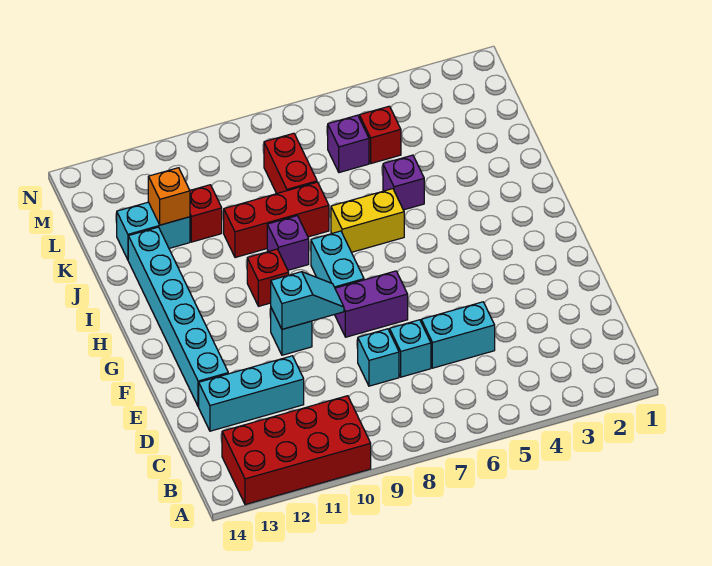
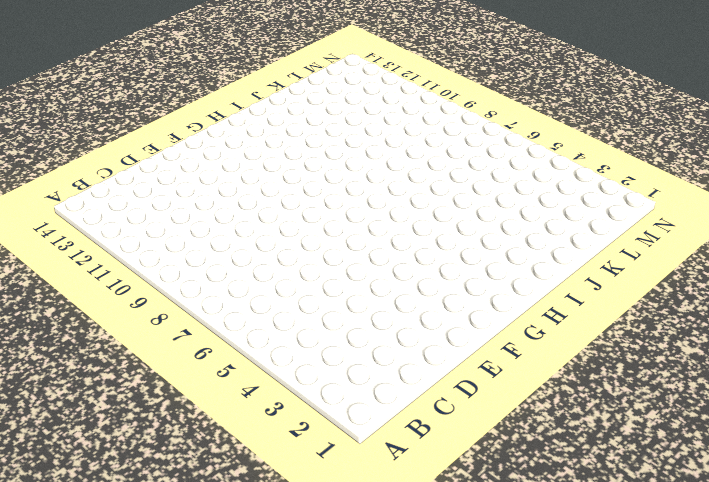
none -> red 2x4 brick [222,396,371,505]
none -> cyan 1x2 brick [421,302,495,368]
none -> cyan 1x1 brick [390,320,431,377]

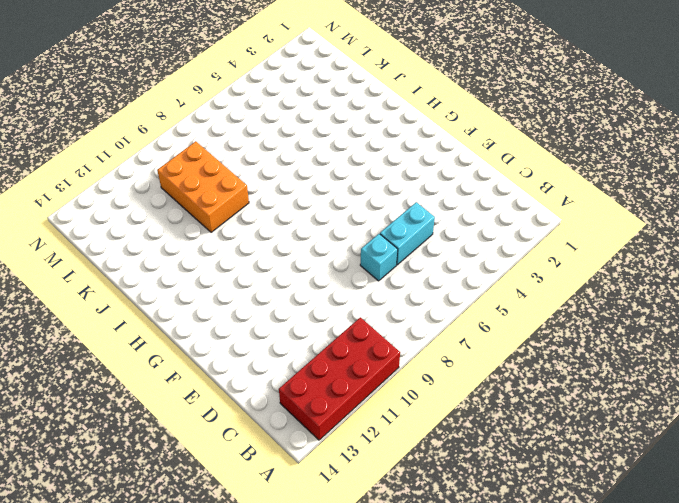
orange 2x3 brick [157,141,249,232] -> red 1x3 brick [224,182,329,258]
none -> cyan 1x1 brick [358,329,399,386]
none -> cyan 1x3 brick [199,356,304,431]
none -> cyan 1x6 brick [128,227,228,407]

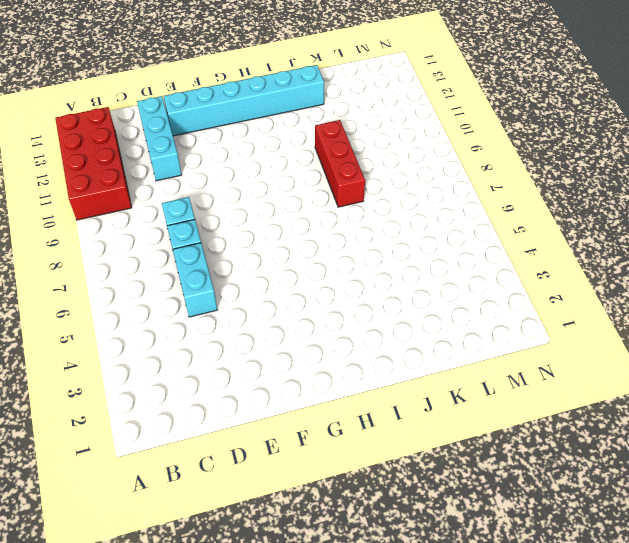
none -> purple 1x2 brick [335,271,408,337]
none -> cyan 1x1 brick [271,308,312,355]
none -> cyan 1x2 brick [311,231,364,288]

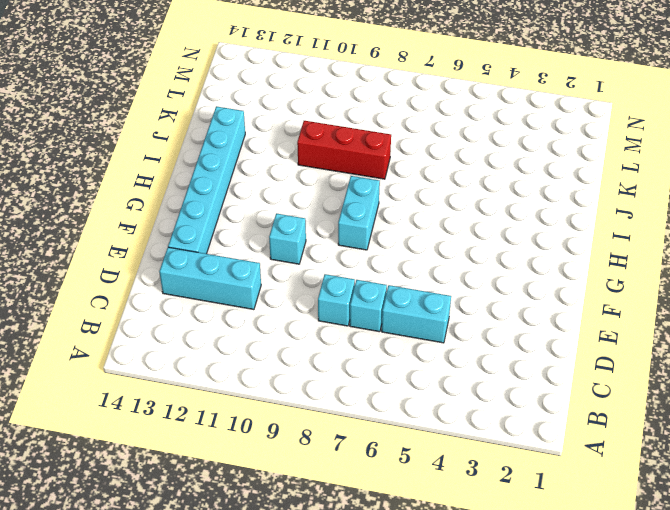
none -> red 2x4 brick [222,396,371,505]
none -> purple 1x2 brick [335,271,408,337]
none -> red 1x1 brick [247,249,289,306]

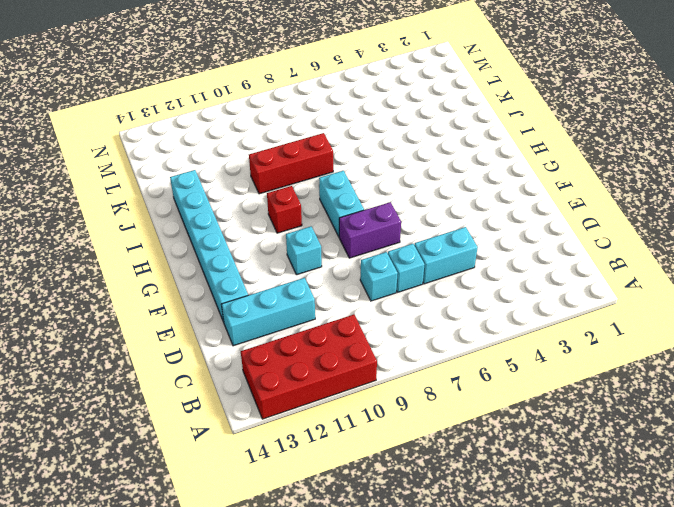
none -> yellow 1x2 brick [331,189,404,252]
none -> purple 1x1 brick [267,216,309,270]
none -> purple 1x1 brick [383,155,424,210]

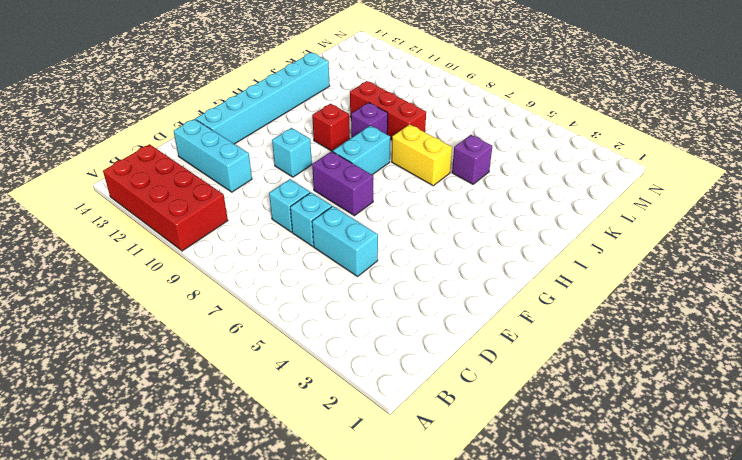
none -> red 1x2 brick [264,133,317,194]
none -> red 1x1 brick [190,185,222,242]
none -> cyan 1x2 brick [117,202,190,260]

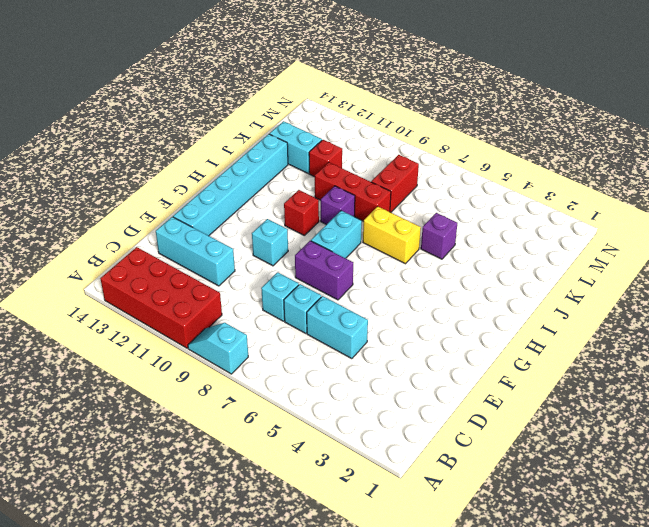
cyan 1x2 slope [188,323,248,374] -> cyan 1x2 slope turned to [271,272,344,329]
none -> red 1x1 brick [359,106,401,163]
none -> purple 1x1 brick [328,115,369,173]
none -> orange 1x1 brick [148,168,190,225]

